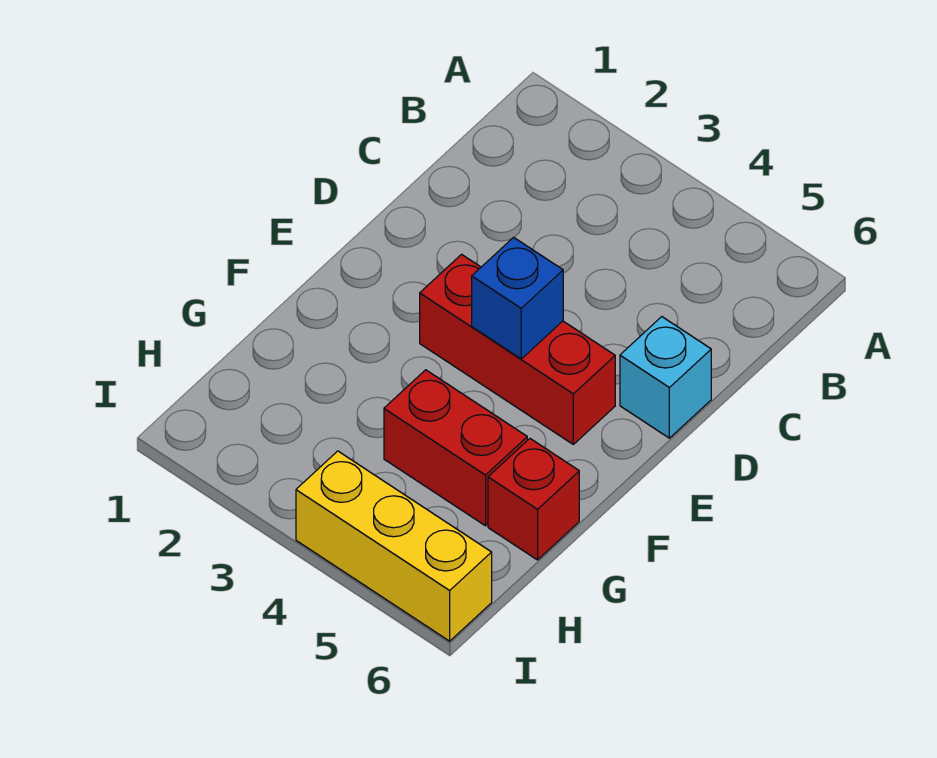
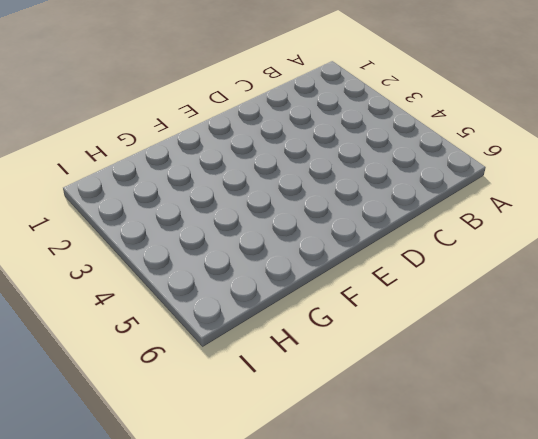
none -> cyan 1x1 brick [620,317,711,438]
none -> red 1x3 brick [420,254,615,444]

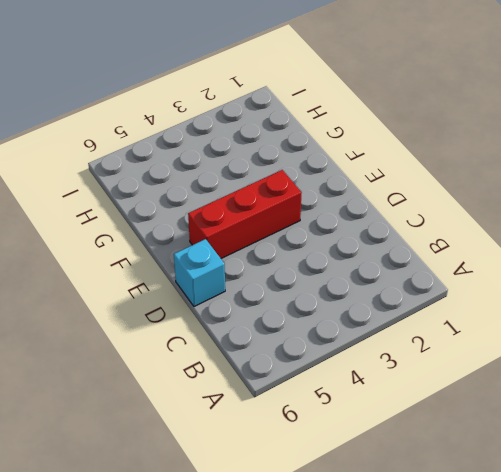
none -> red 1x2 brick [384,370,527,526]
none -> red 1x1 brick [488,439,579,560]

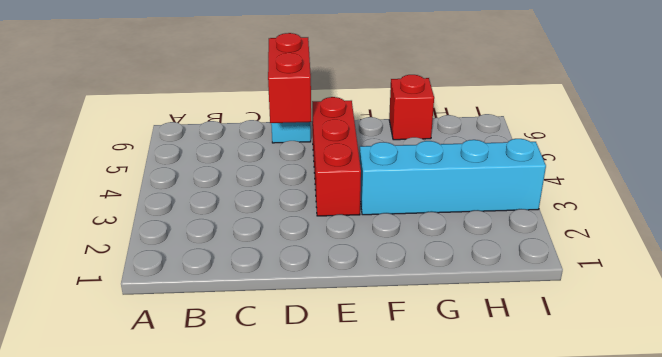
red 1x2 brick [268,33,311,123] -> red 1x2 brick moved to [384,370,527,526]
cyan 1x4 brick [360,139,546,215] -> none
none -> yellow 1x3 brick [296,451,492,641]
none -> blue 1x1 brick [472,237,563,359]

